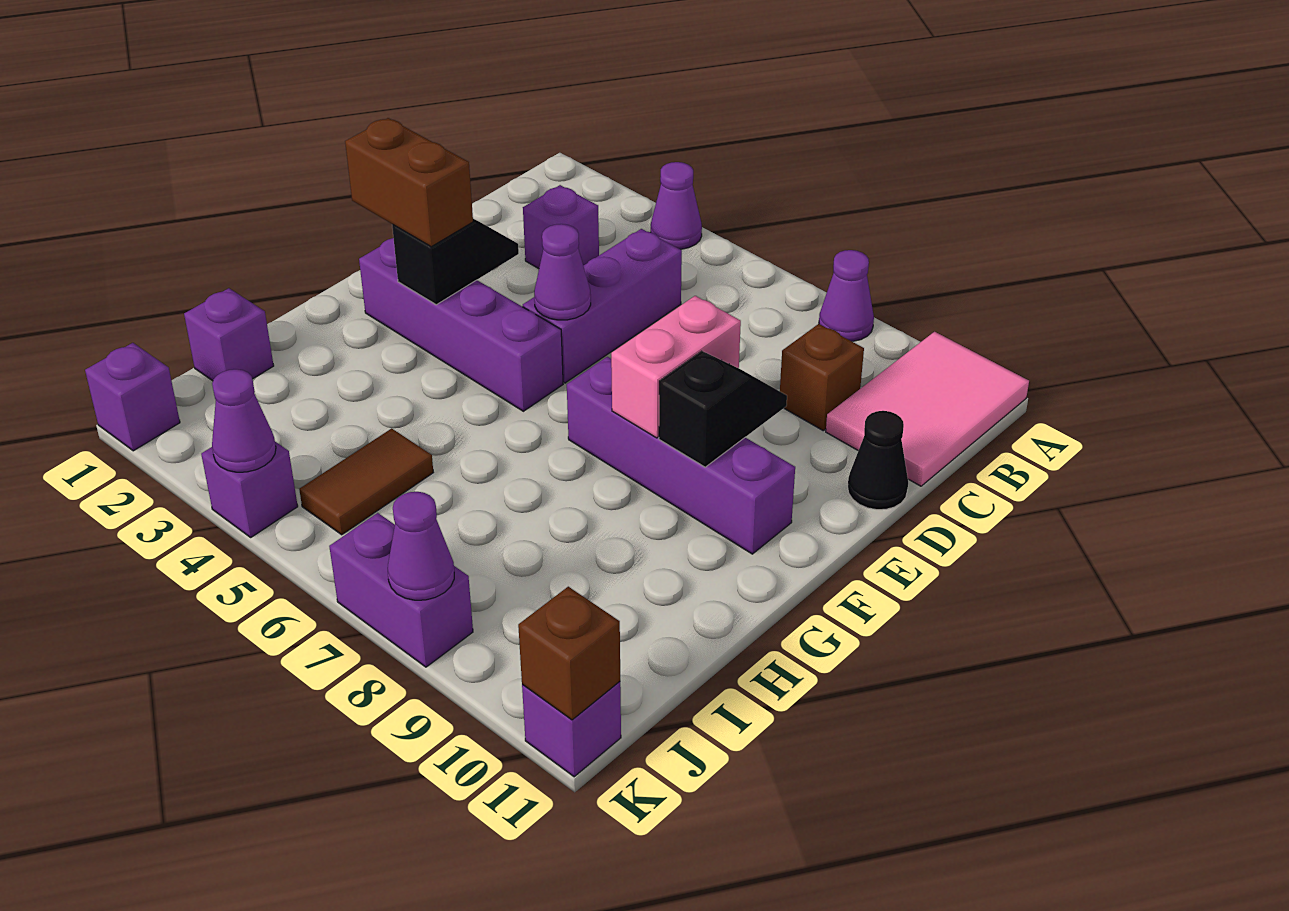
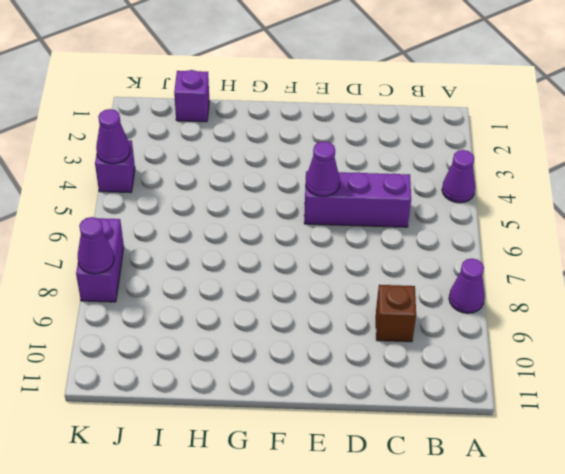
none -> pink 2x3 tile [826,332,1029,486]
none -> purple 1x1 brick [523,185,599,269]
none -> black 1x1 cone [848,411,908,510]

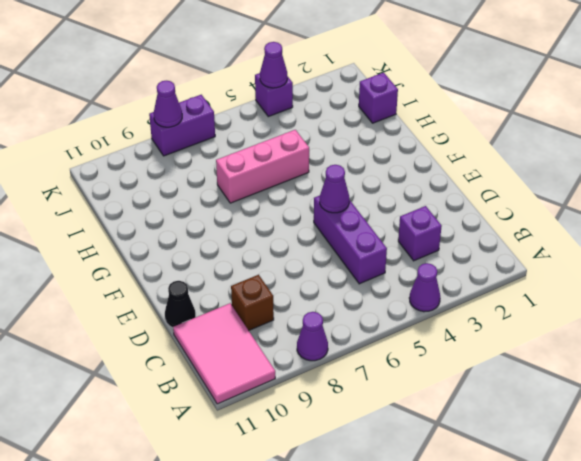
pink 1x3 brick [216,130,309,203] -> none
none -> purple 1x4 brick [359,238,563,411]
none -> purple 1x4 brick [567,357,795,554]
none -> brown 1x2 tile [299,428,433,535]

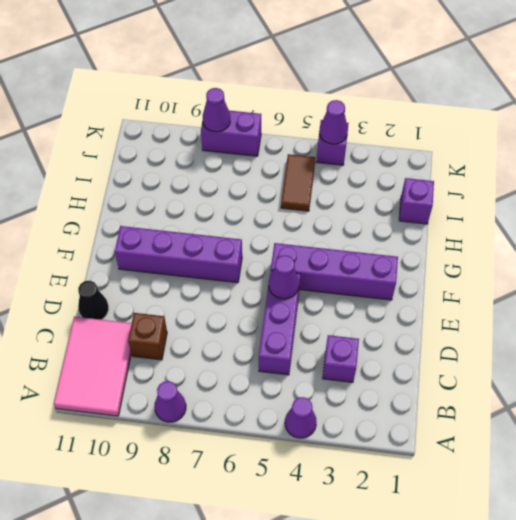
none -> purple 1x1 brick [85,343,180,451]
none -> purple 1x1 brick [522,682,621,777]
none -> black 1x2 slope [392,219,519,305]

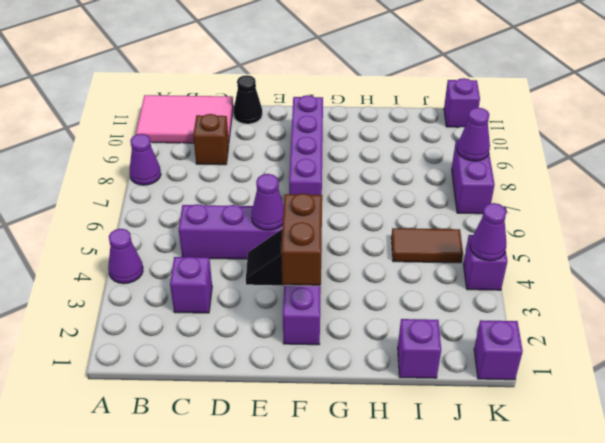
none -> pink 1x2 brick [611,296,741,438]
none -> black 1x2 slope [659,351,787,467]
none -> brown 1x1 brick [518,587,620,720]

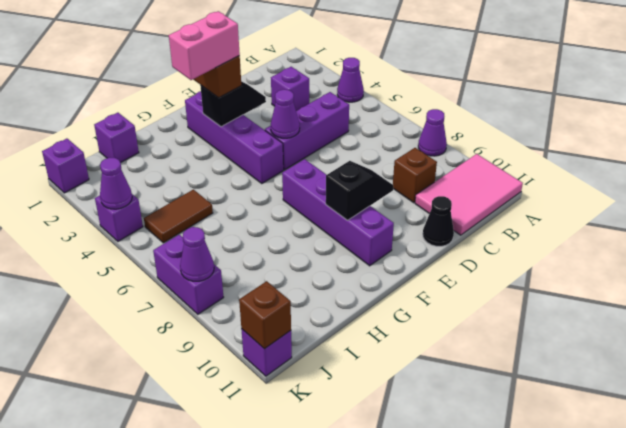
pink 1x2 brick [169,11,240,80] -> pink 1x2 brick moved to [611,296,741,438]

